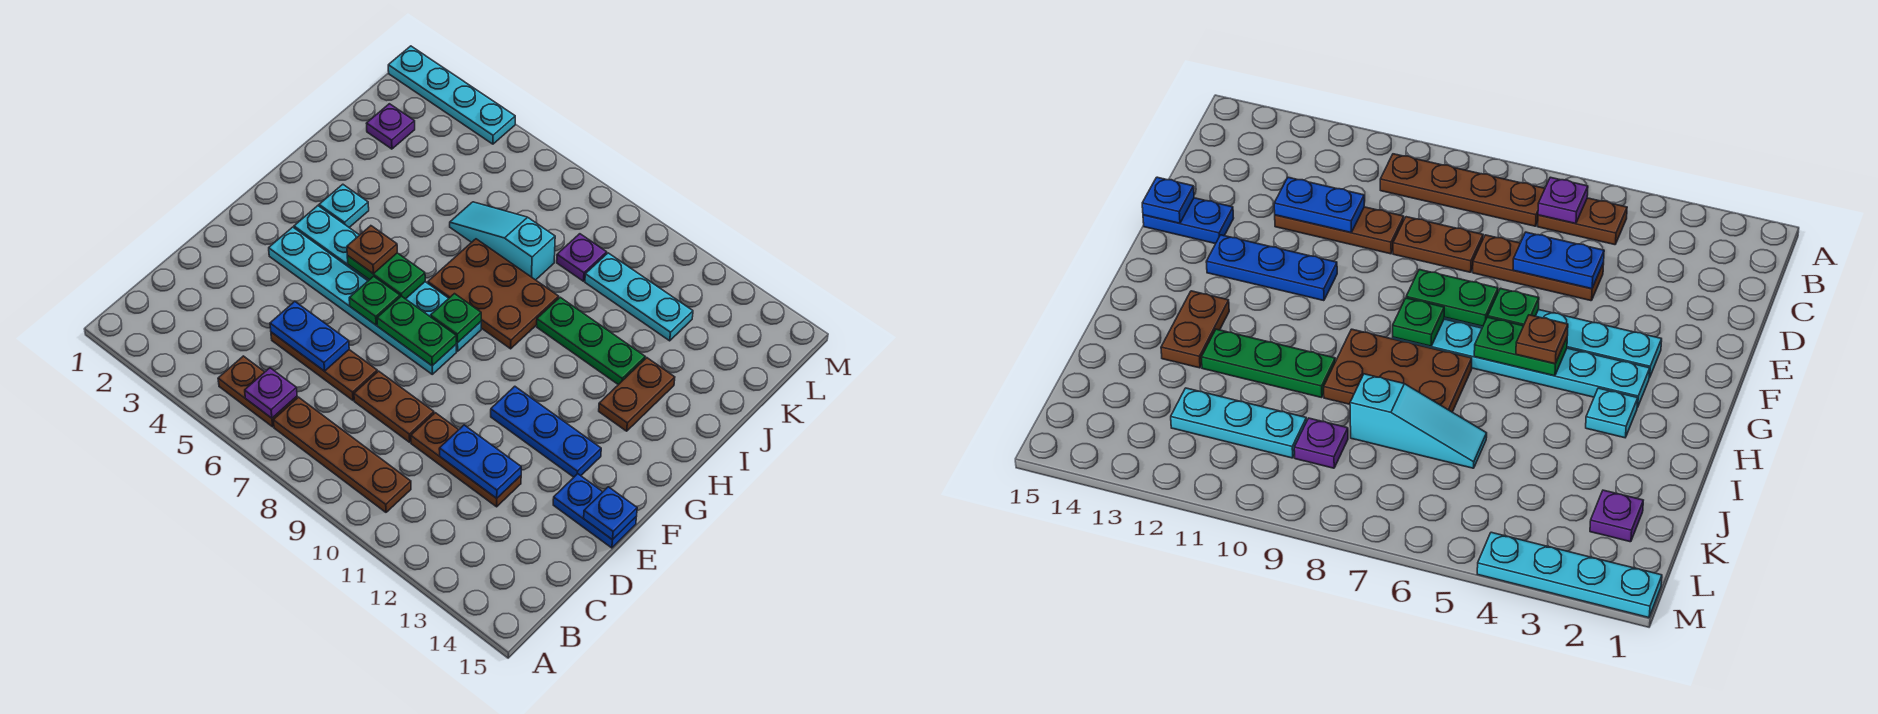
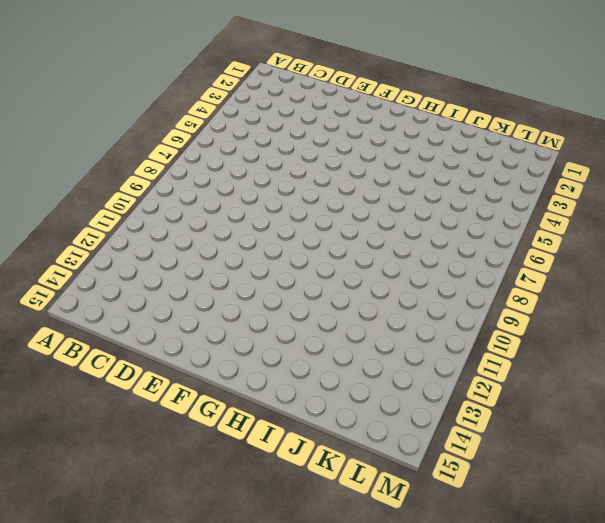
none -> brown 1x2 plate [218,356,297,427]
none -> brown 1x4 plate [273,397,411,512]
none -> brown 1x3 plate [271,332,377,400]

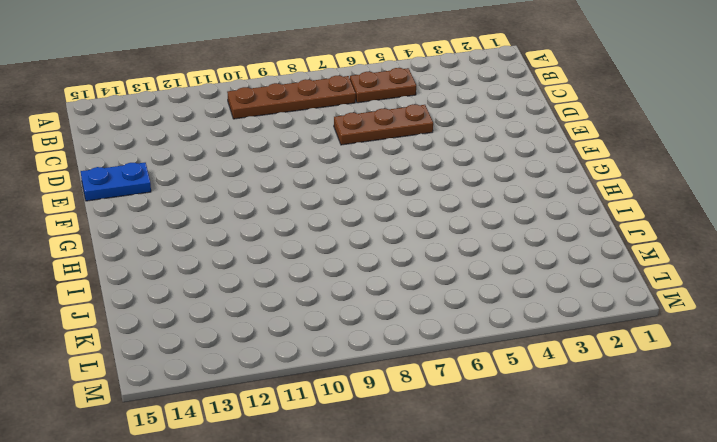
none -> brown 1x2 plate [354,371,434,442]
none -> brown 1x3 plate [411,413,521,507]
none -> cyan 1x6 plate [269,227,456,374]

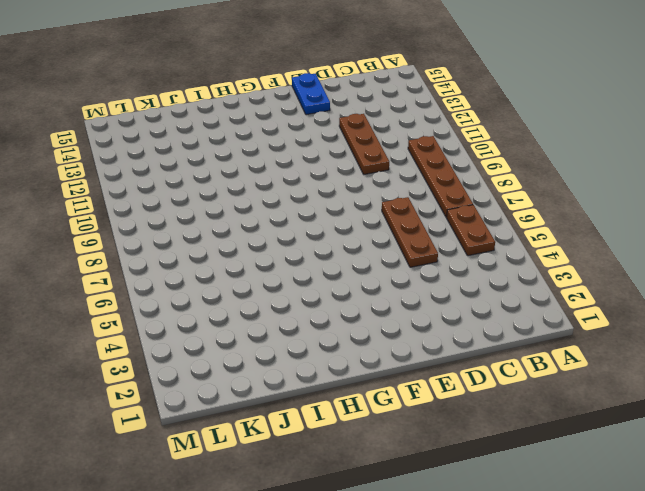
none -> brown 1x2 plate [354,371,434,442]
none -> cyan 1x6 plate [269,227,456,374]
none -> blue 1x3 plate [491,386,601,477]

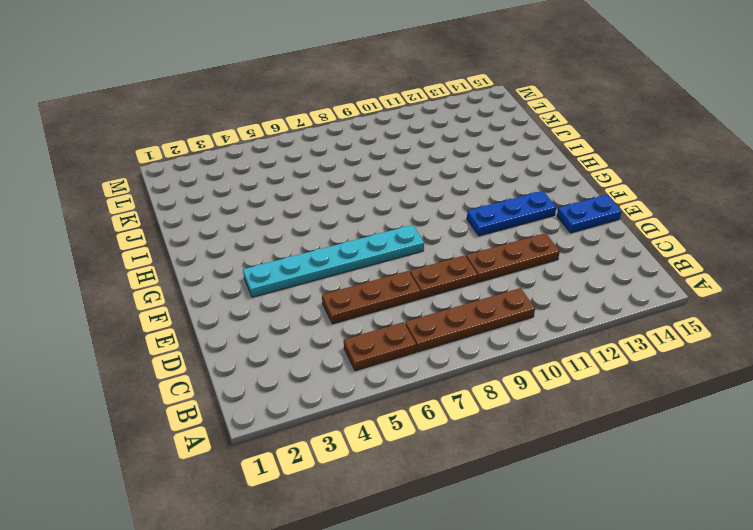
none -> cyan 1x6 plate [294,206,481,351]
none -> cyan 1x1 plate [319,184,369,227]
none -> brown 2x3 plate [428,239,559,349]

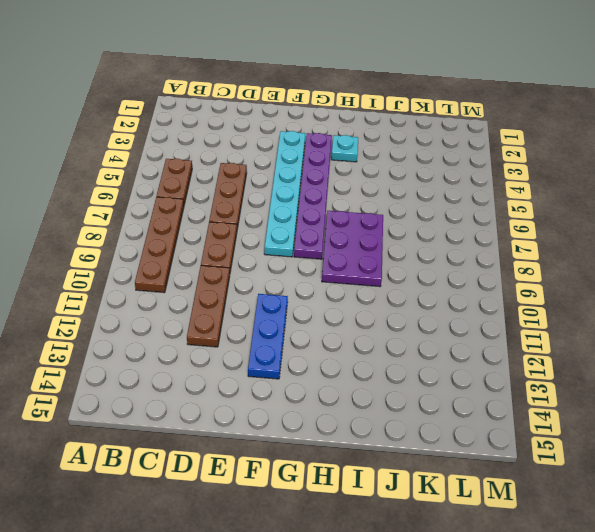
purple 1x6 plate [294,133,332,259] -> cyan 1x6 plate [294,206,481,351]
purple 2x3 plate [322,211,383,287] -> brown 2x3 plate [428,239,559,349]
none -> blue 1x2 plate [553,474,636,548]
none -> brown 1x2 plate [599,358,675,431]
none -> green 1x3 plate [537,297,645,385]

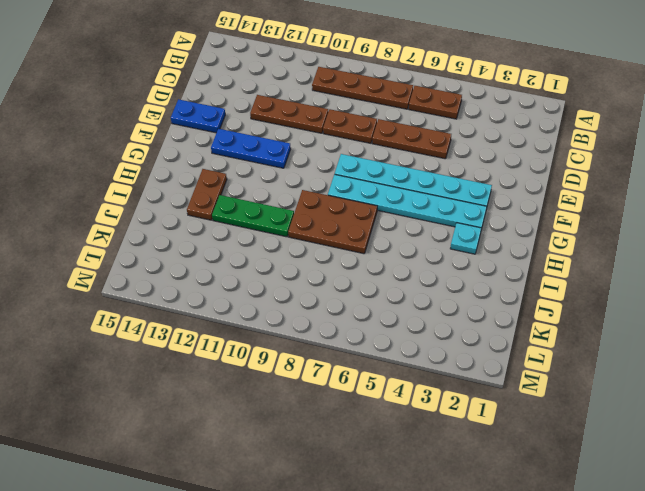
none -> cyan 1x3 slope [450,202,555,280]
none -> purple 1x1 plate [366,104,415,149]
none -> purple 1x1 plate [557,234,607,281]

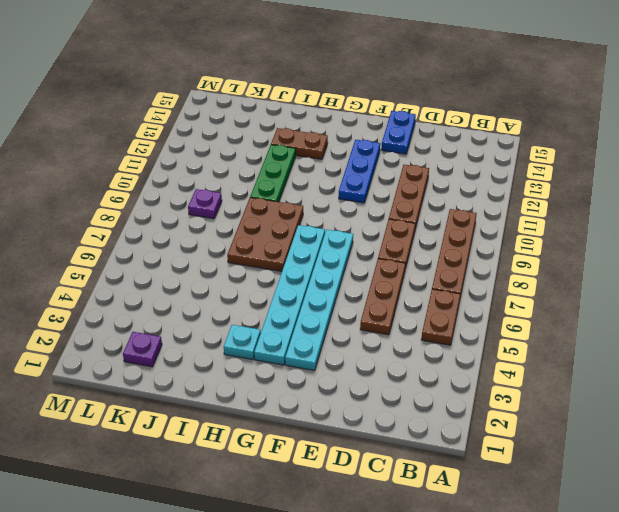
none -> cyan 1x3 slope [450,202,555,280]
none -> cyan 1x3 plate [585,253,693,341]
none -> cyan 1x4 plate [388,46,515,144]

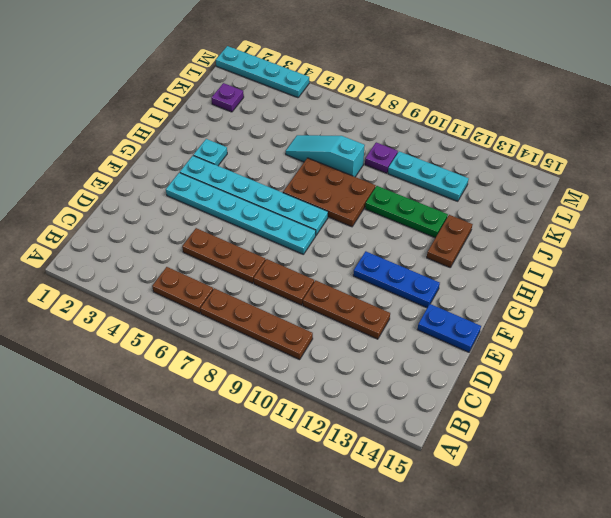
none -> purple 1x1 plate [245,368,297,418]
none -> blue 1x2 plate [270,302,349,371]
none -> blue 1x2 plate [439,425,521,498]

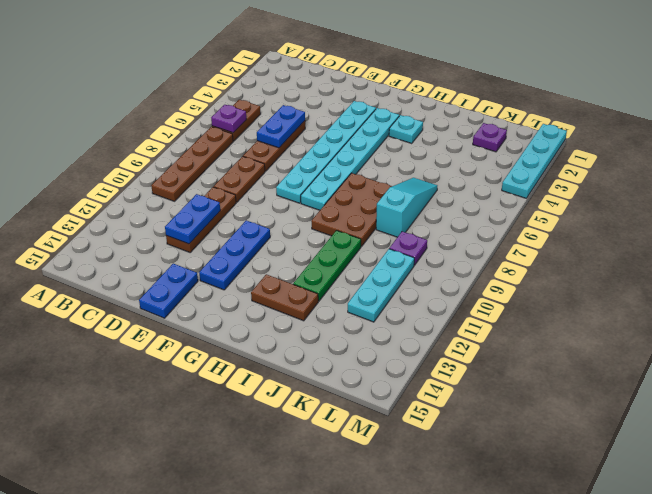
none -> blue 1x1 plate [584,487,637,540]
none -> green 1x1 plate [349,276,400,325]
none -> green 1x2 plate [377,296,456,366]

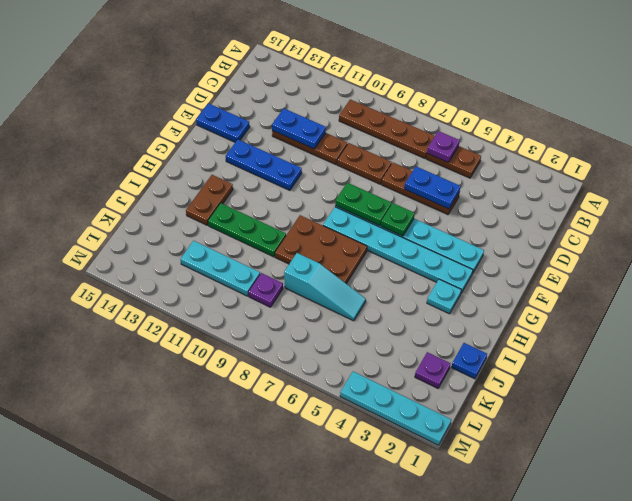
blue 1x1 plate [452,343,487,379] -> blue 1x1 plate moved to [584,487,637,540]
none -> green 1x2 plate [347,253,425,299]
none -> green 1x1 plate [431,294,481,343]
none -> brown 1x1 plate [347,226,397,274]

